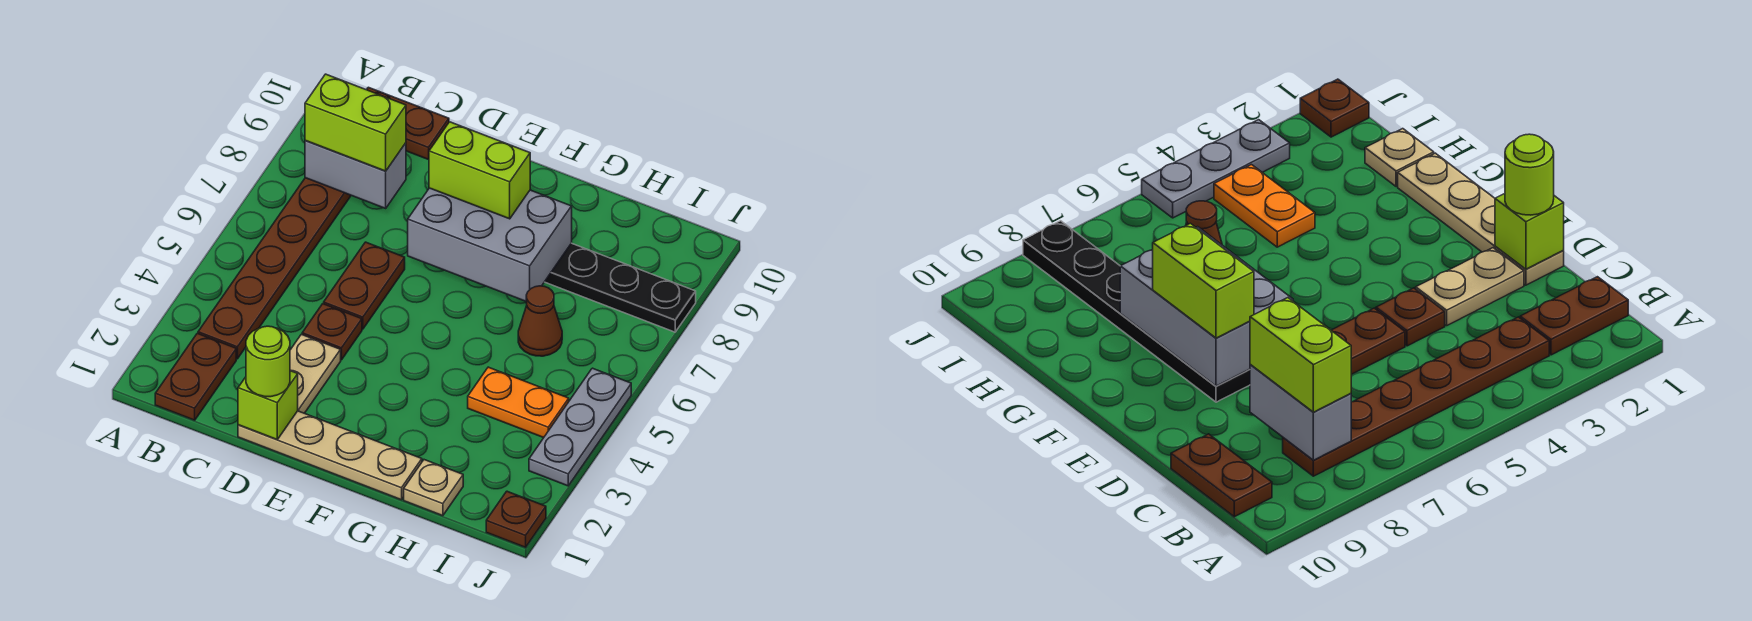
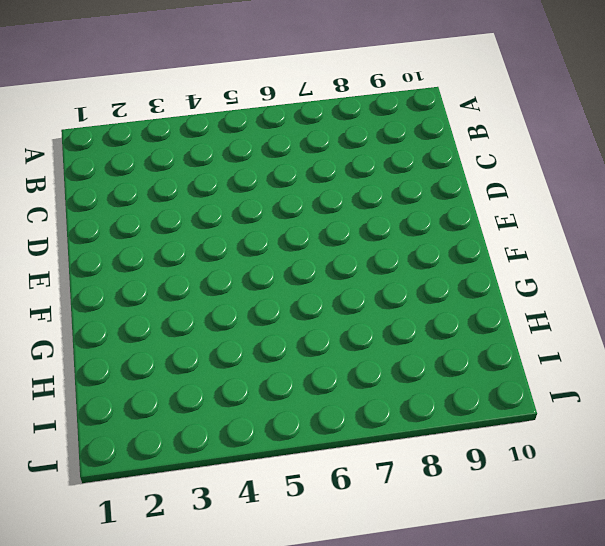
none -> brown 1x2 plate [155,333,236,420]
none -> brown 1x6 plate [198,178,351,359]
none -> brown 1x2 plate [367,87,449,159]

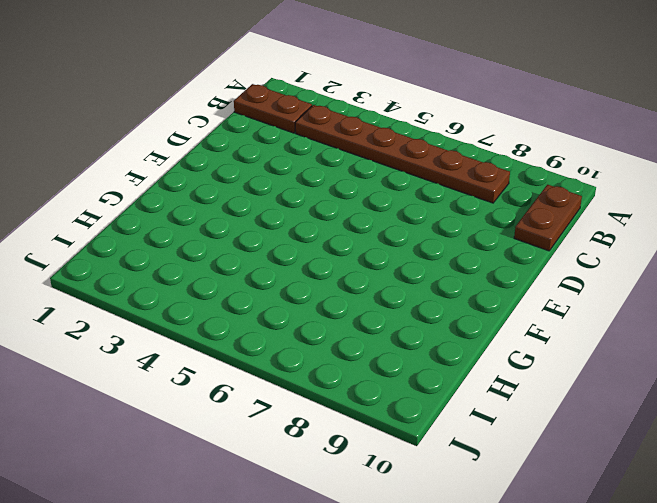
none -> tan 1x4 plate [238,411,422,500]
none -> tan 1x2 plate [290,334,341,413]
none -> brown 1x1 plate [302,304,362,360]

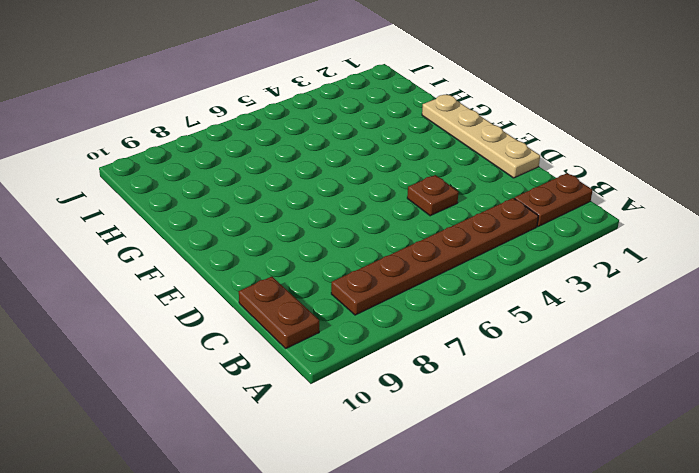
none -> tan 1x2 plate [290,334,341,413]
none -> brown 1x2 plate [324,242,405,329]
none -> black 1x6 plate [545,243,696,332]

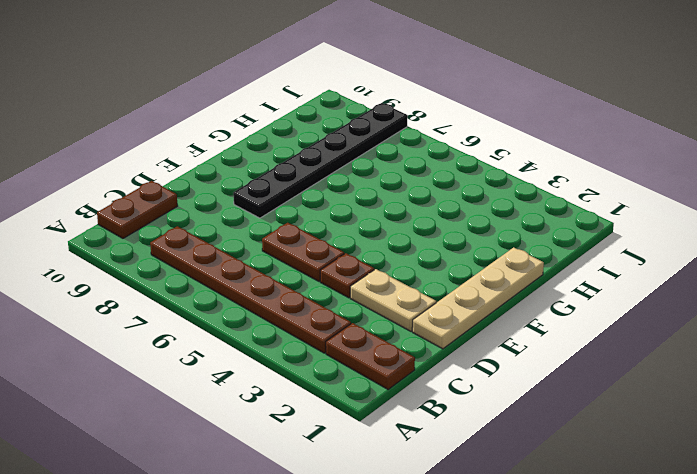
none -> tan 1x1 plate [404,460,463,516]
none -> orange 1x2 plate [468,367,569,438]
none -> brown 1x1 cone [518,286,562,356]

